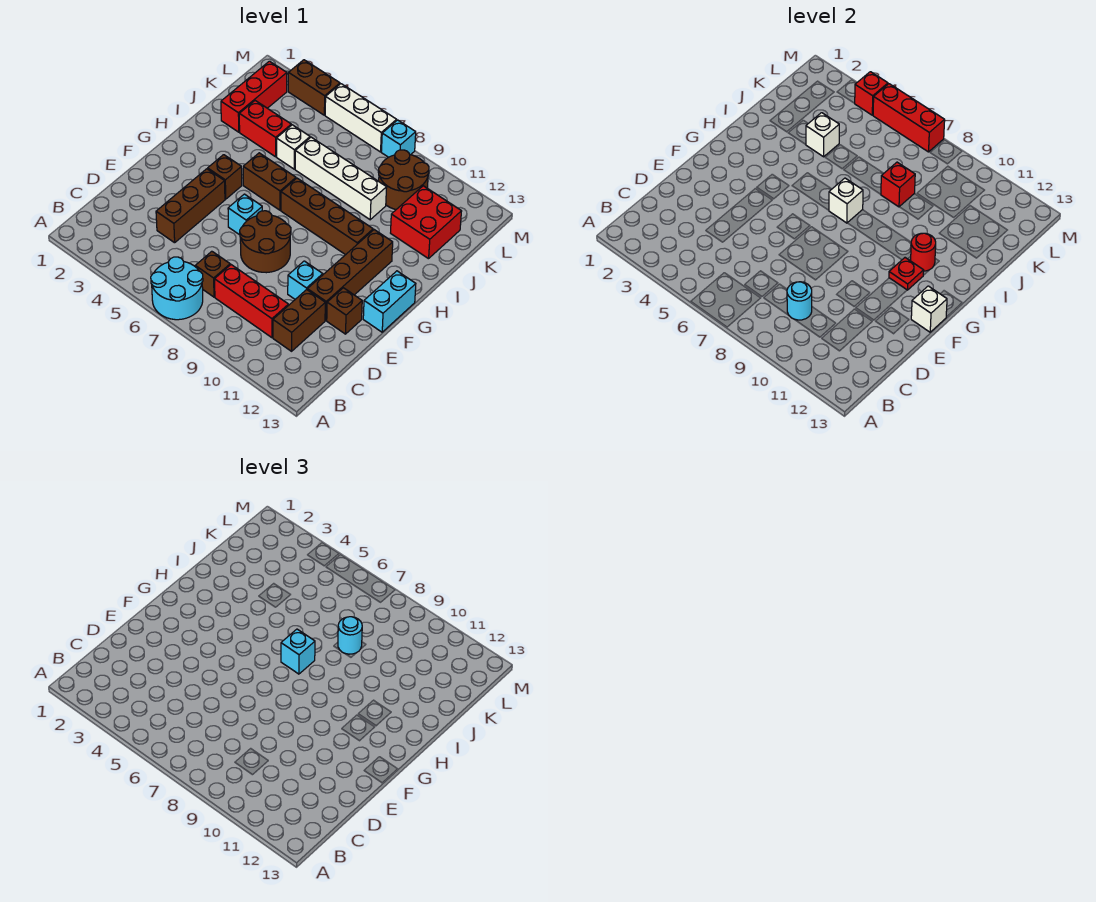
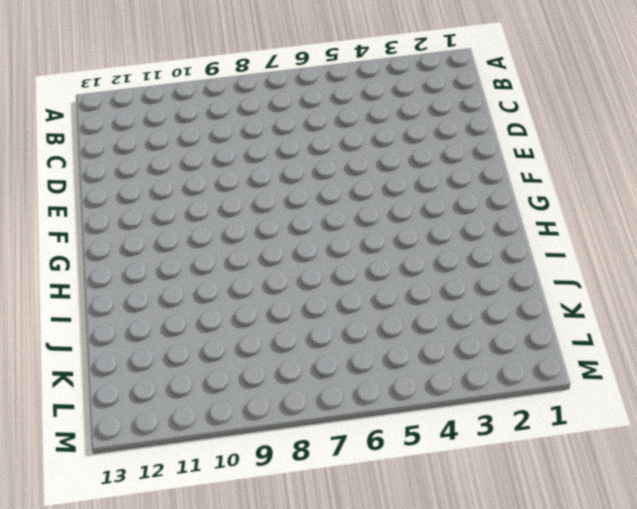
none -> cyan 2x2 round brick [151,257,203,320]
none -> brown 1x1 brick [195,251,230,297]
none -> red 1x3 brick [215,265,288,338]
none -> brown 1x2 brick [273,290,325,351]

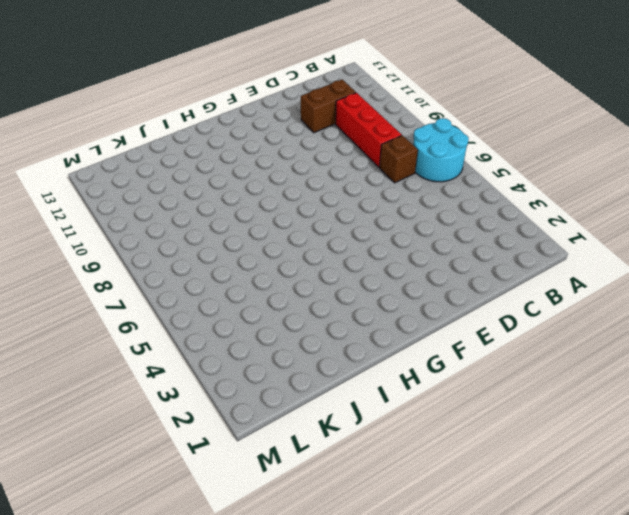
none -> brown 1x3 brick [156,169,225,243]
none -> brown 2x2 round brick [240,211,291,273]
none -> cyan 1x1 brick [288,261,323,299]
none -> brown 1x4 brick [307,230,393,321]

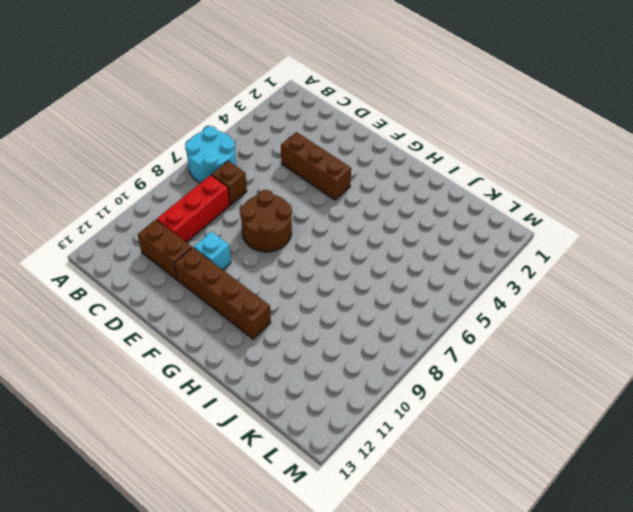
none -> brown 1x1 brick [327,288,362,334]
none -> cyan 1x1 brick [228,194,262,235]
none -> cyan 1x2 brick [363,271,416,332]
none -> brown 1x1 brick [208,155,242,199]

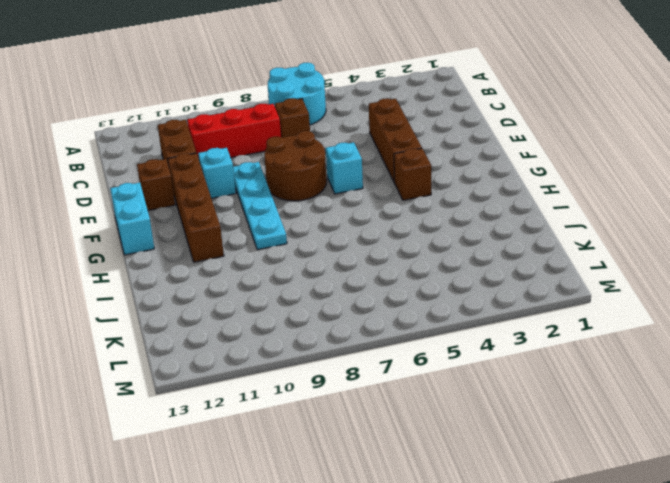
cyan 1x4 plate [233,162,287,250] -> brown 1x4 brick [281,178,373,255]
none -> brown 1x2 brick [243,153,296,210]
none -> red 1x3 brick [221,61,287,132]
none -> red 1x2 brick [239,101,291,157]
none -> white 1x1 brick [277,125,310,169]

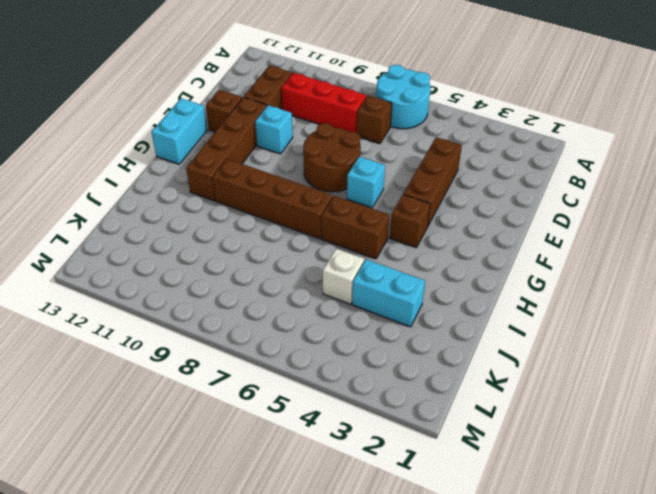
cyan 1x2 brick [352,259,425,327] -> red 1x2 brick [239,101,291,157]
none -> red 1x3 brick [221,61,287,132]
none -> white 1x4 brick [295,137,387,220]
none -> red 2x2 brick [391,186,462,259]
none -> brown 2x2 round brick [378,150,429,209]

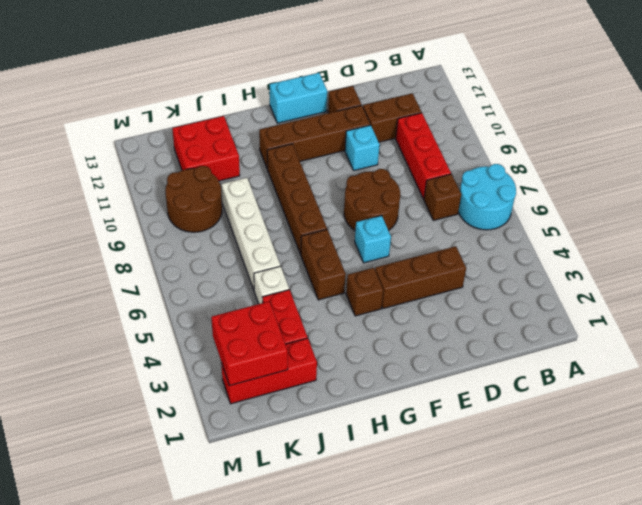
red 2x2 brick [211,302,288,386] -> none
none -> brown 1x2 brick [288,60,340,115]
none -> white 1x3 brick [325,84,397,152]
none -> cyan 1x1 brick [381,120,416,157]
none -> cyan 1x1 round brick [787,282,812,320]

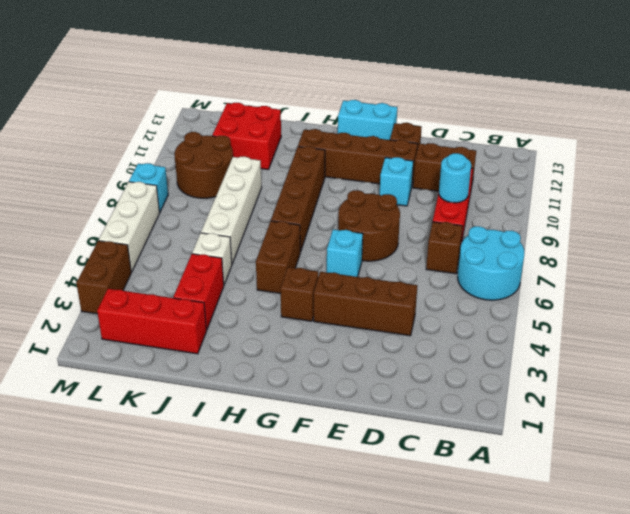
none -> white 1x1 brick [911,286,947,332]
none -> red 1x1 plate [889,258,924,290]
none -> white 1x1 brick [829,178,863,223]
none -> red 1x1 round brick [911,233,936,271]

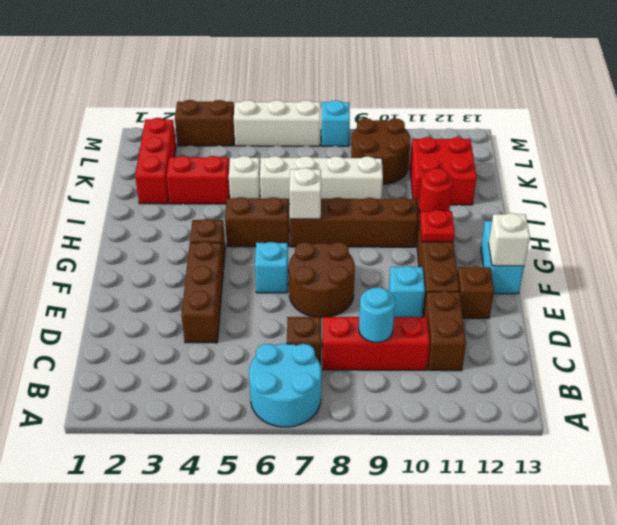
none -> white 1x1 brick [806,113,839,157]
none -> red 1x1 brick [881,162,915,207]
none -> red 1x1 brick [855,72,888,115]
none -> red 1x3 brick [873,84,945,152]

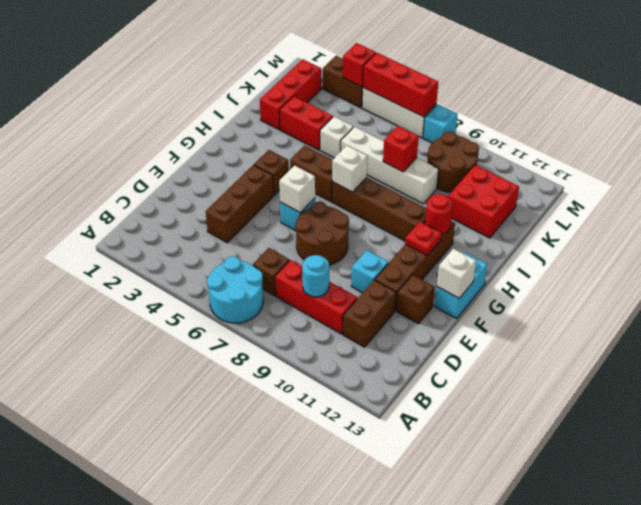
white 1x1 brick [279,165,315,213] -> white 1x1 brick moved to [806,113,839,157]
none -> cyan 1x1 brick [281,629,315,674]
none -> cyan 1x1 round brick [338,617,362,654]

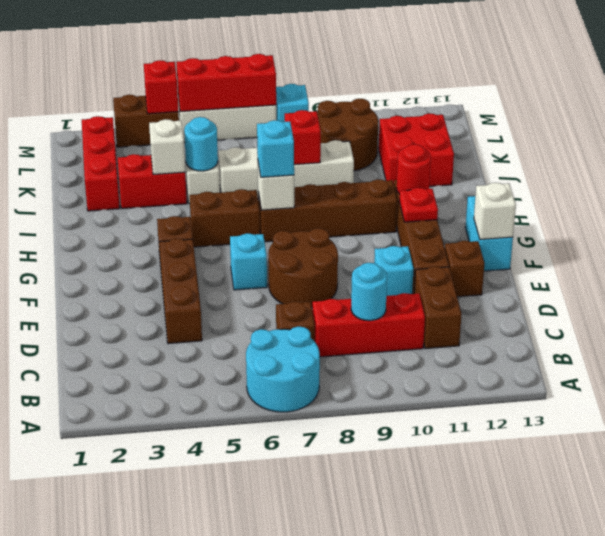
cyan 1x1 round brick [184,117,218,171] -> cyan 1x1 round brick moved to [338,617,362,654]

